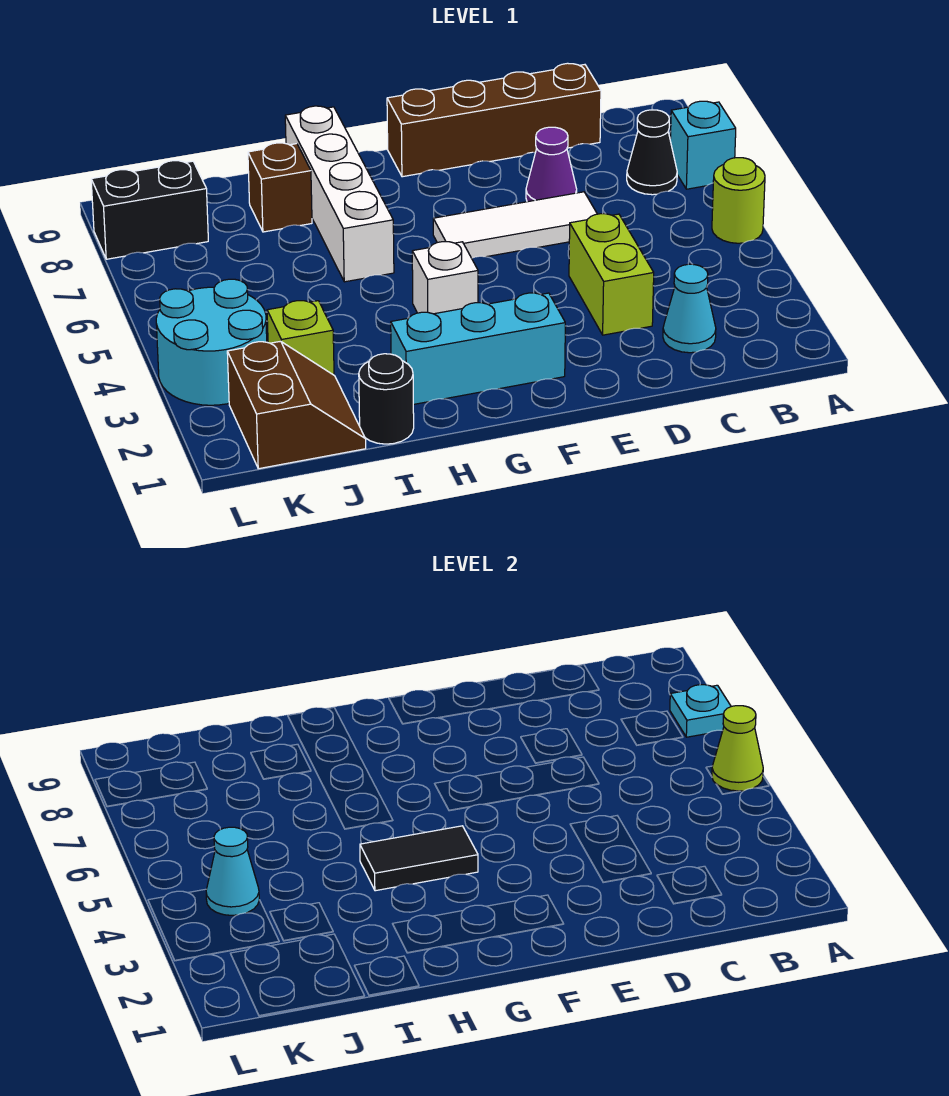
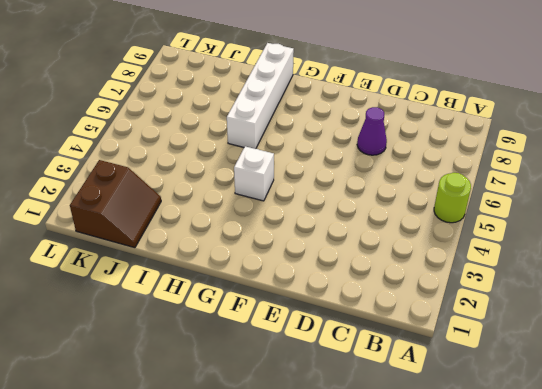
none -> cyan 1x1 brick [670,101,736,189]
none -> black 1x1 cone [627,110,677,195]
none -> cyan 1x1 cone [663,264,716,353]

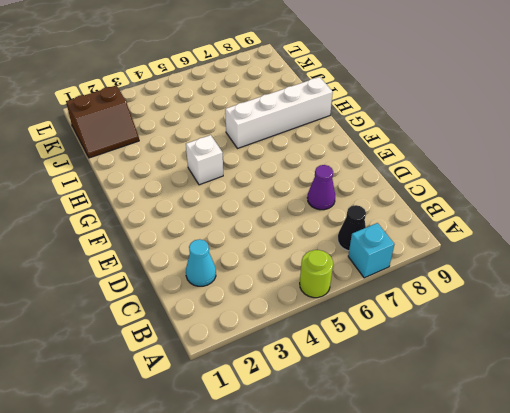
none -> brown 1x4 brick [387,63,601,177]
none -> lime 1x2 brick [569,214,654,335]
none -> white 1x3 tile [433,192,597,258]

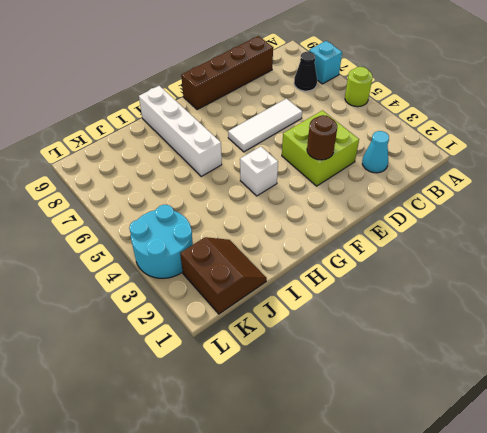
lime 2x2 brick [282,111,359,186] -> lime 1x2 brick [569,214,654,335]
brown 1x1 round brick [307,115,337,160] -> none
none -> purple 1x1 cone [526,127,577,202]
none -> cyan 1x3 brick [391,293,565,405]
none -> black 1x1 round brick [359,354,414,444]

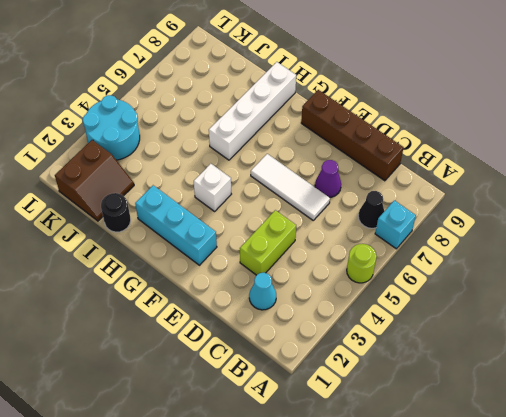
none -> brown 1x1 brick [248,143,312,232]
none -> lime 1x1 brick [267,301,334,375]
none -> black 1x2 brick [91,161,208,259]

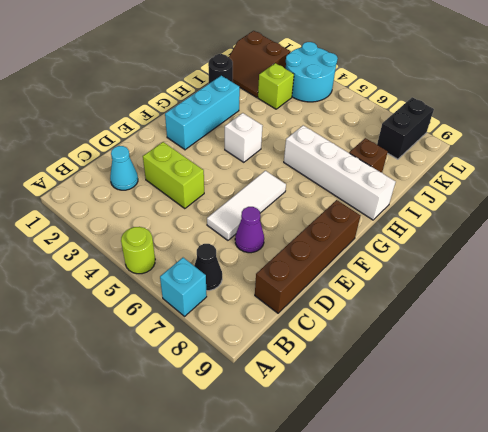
none -> lime 1x1 cone [712,706,763,791]
none -> cyan 1x1 plate [670,685,731,737]
none -> black 1x2 tile [360,826,478,891]

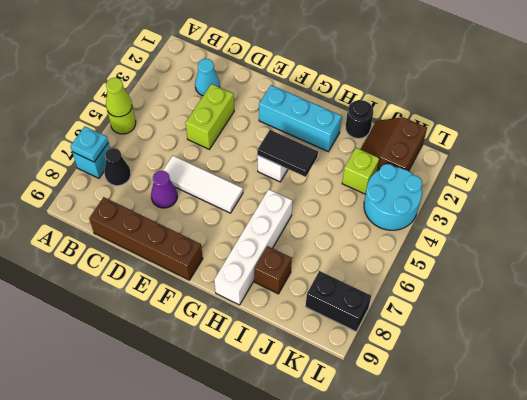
none -> cyan 1x1 cone [206,827,259,915]

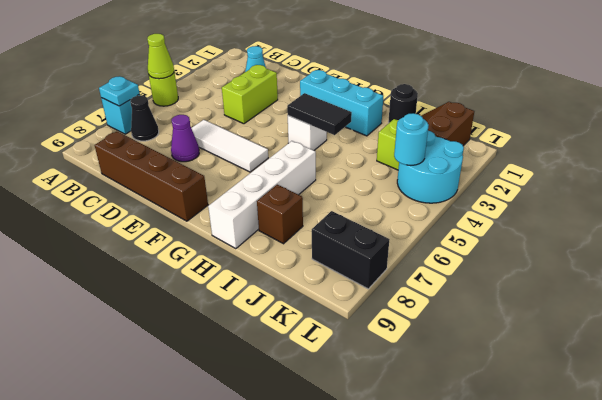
cyan 1x1 round brick [394,113,429,165] -> cyan 1x1 cone [206,827,259,915]

